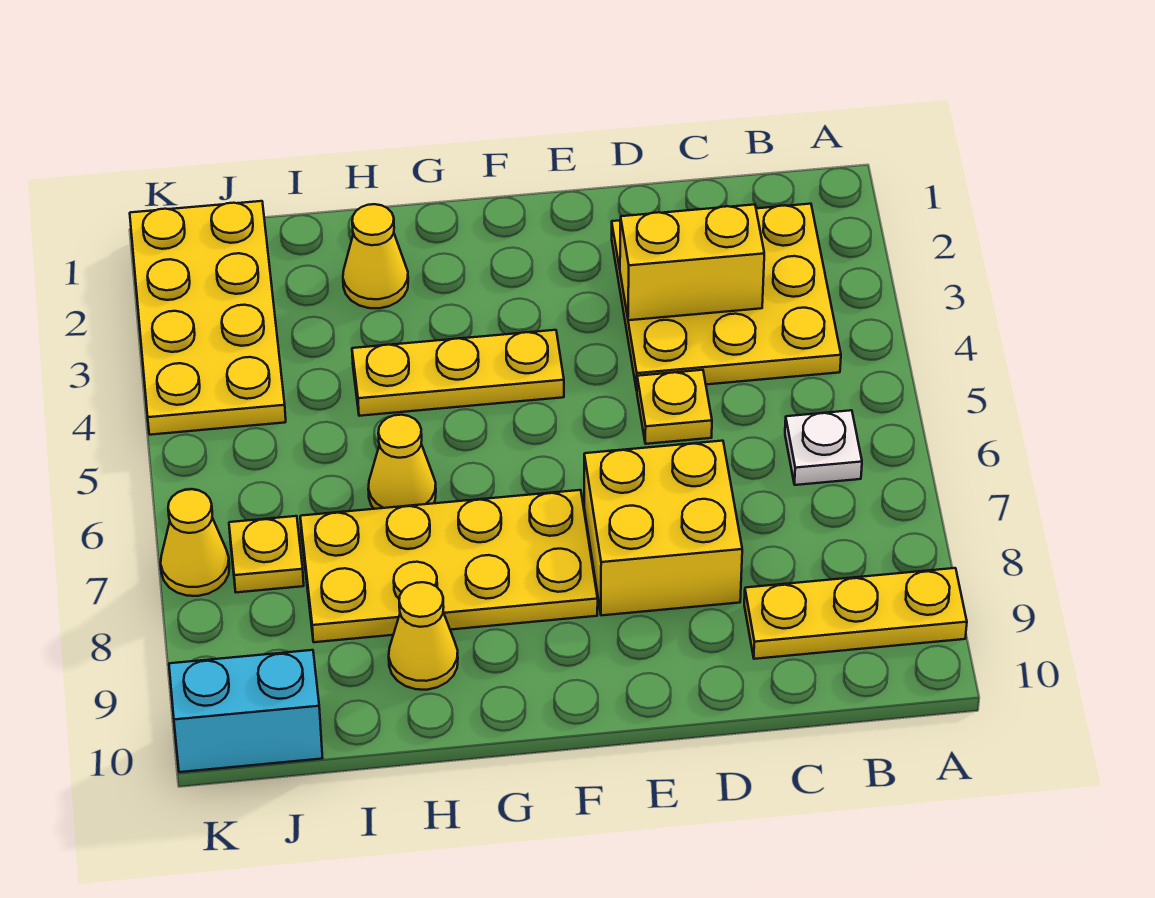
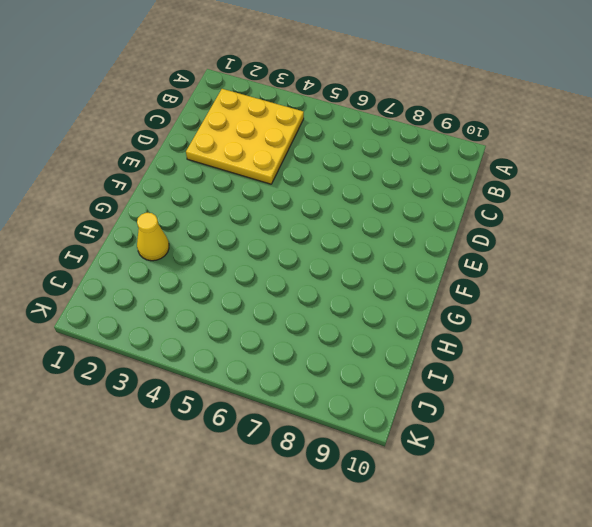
none -> yellow 1x3 plate [744,568,967,659]
none -> white 1x1 plate [785,410,862,485]
none -> yellow 1x1 plate [637,370,712,444]

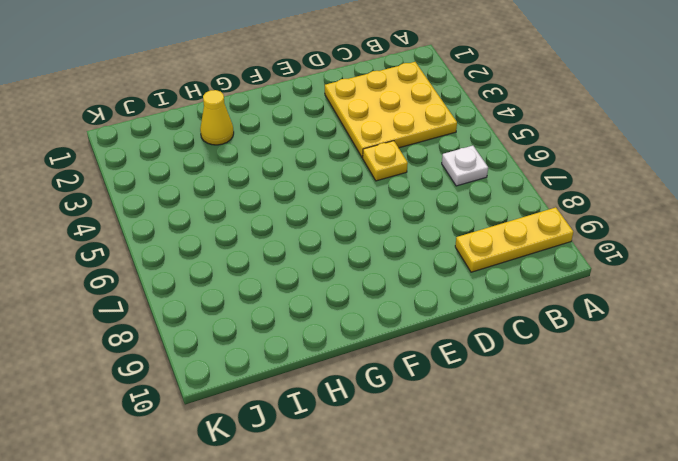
none -> yellow 2x2 brick [584,441,742,615]
none -> yellow 1x3 plate [352,330,564,416]
none -> yellow 2x4 plate [300,490,598,642]

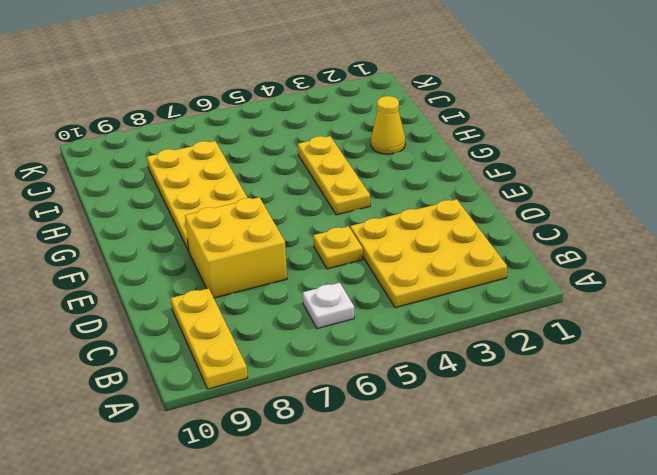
none -> yellow 1x1 cone [368,415,436,509]
none -> yellow 1x1 cone [389,582,458,690]
none -> yellow 2x4 plate [130,201,286,435]

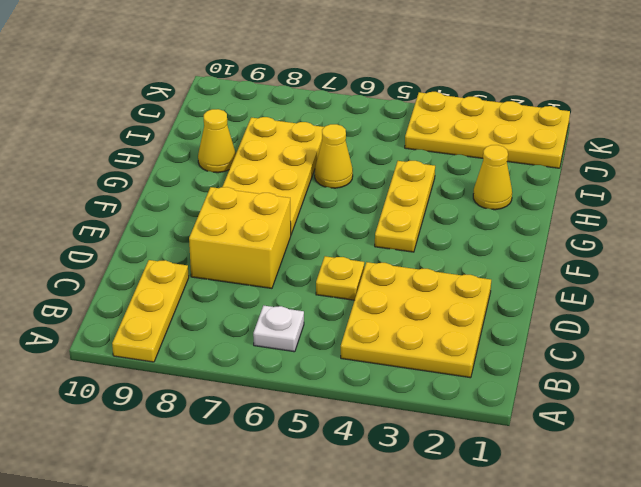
none -> yellow 1x1 plate [229,516,304,592]
none -> cyan 1x2 brick [169,650,322,772]
none -> yellow 1x1 cone [161,489,229,596]

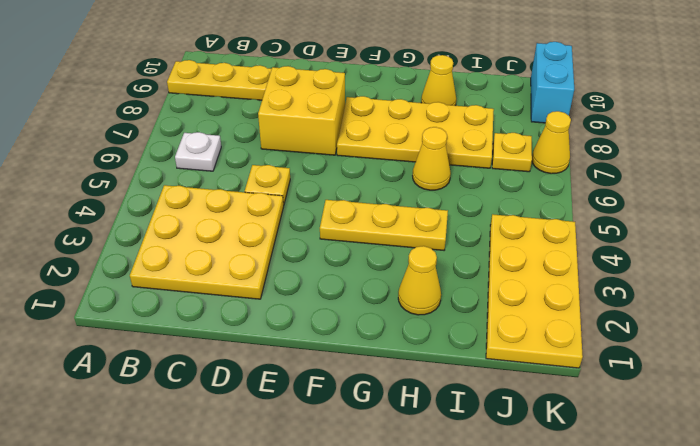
cyan 1x2 brick [531,42,574,123] -> cyan 1x2 brick turned to [169,650,322,772]
none -> yellow 1x2 brick [620,205,764,320]

